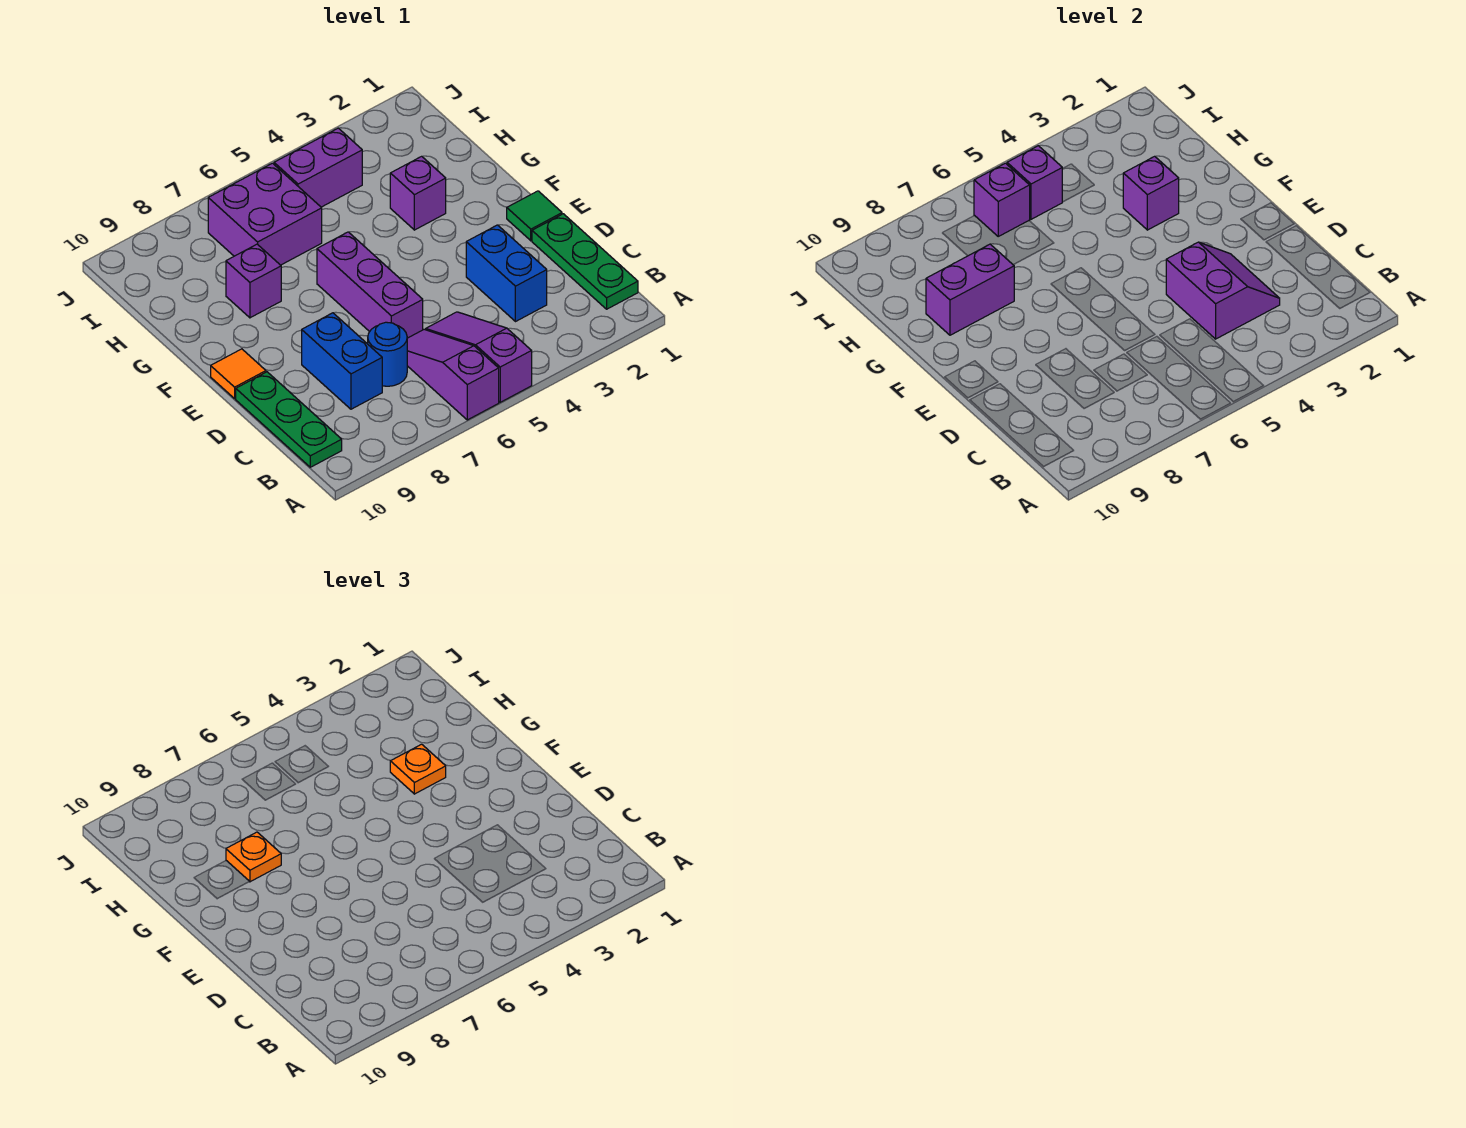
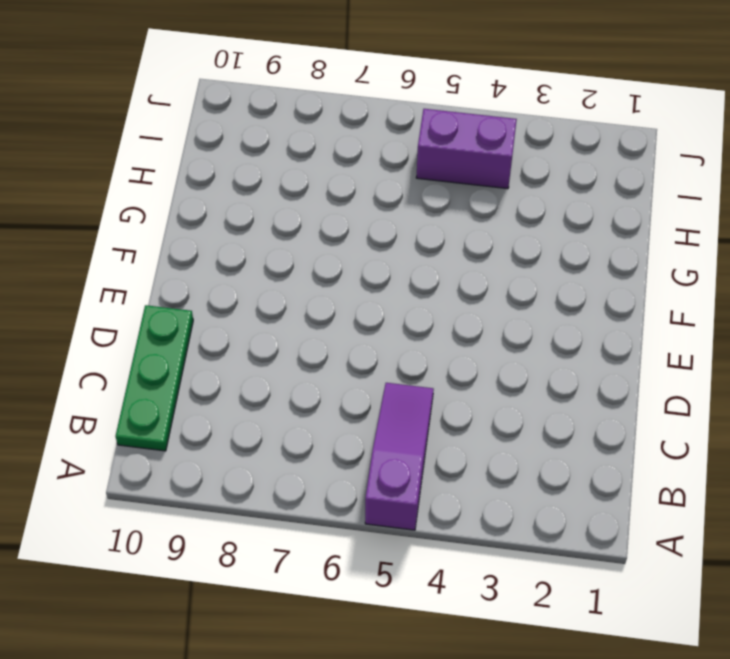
none -> purple 1x3 slope [407,329,499,420]
none -> green 1x3 plate [532,214,638,309]
none -> blue 1x2 brick [466,225,547,322]

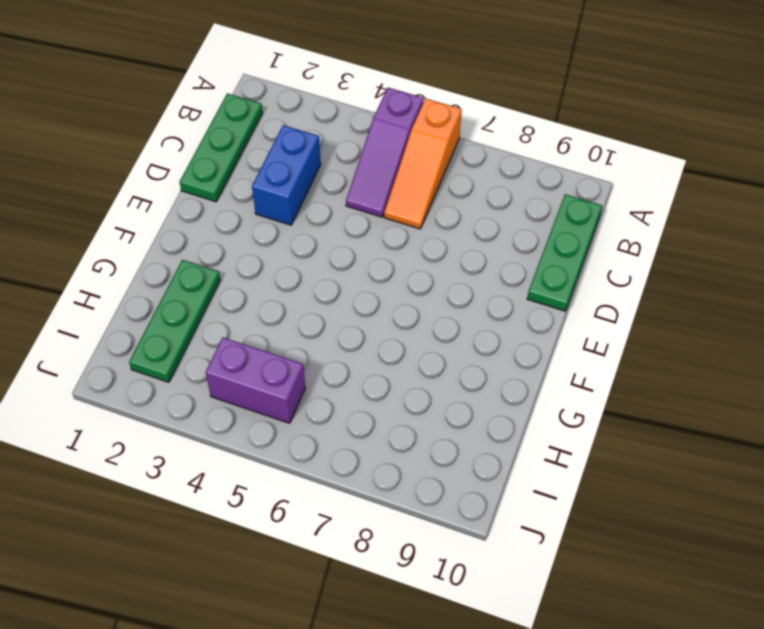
orange 1x3 slope [384,99,462,229] -> purple 1x3 slope [407,329,499,420]
green 1x3 plate [129,260,220,382] -> none
none -> blue 1x1 round brick [368,322,407,386]
none -> blue 1x2 brick [302,313,382,409]
none -> purple 1x3 brick [317,232,423,338]

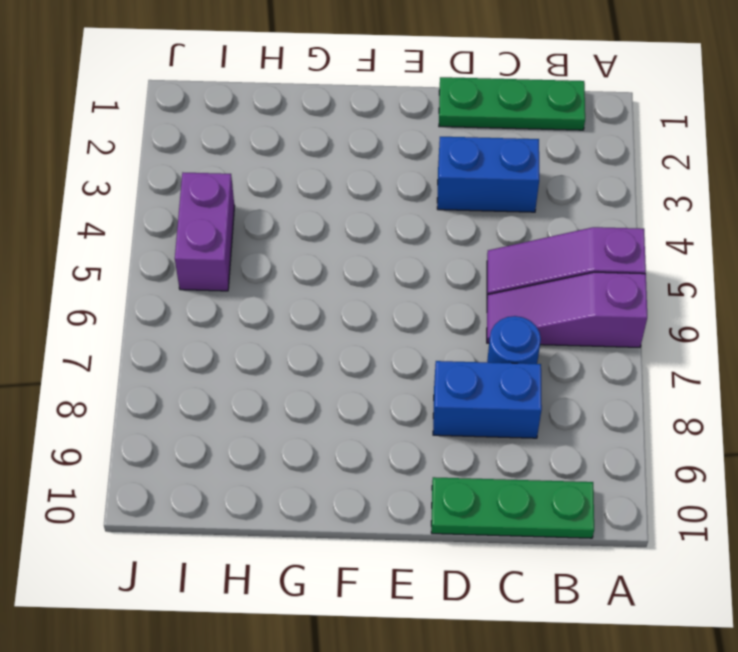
none -> purple 1x3 brick [317,232,423,338]
none -> green 1x1 tile [507,191,562,241]
none -> orange 1x1 tile [211,349,266,399]

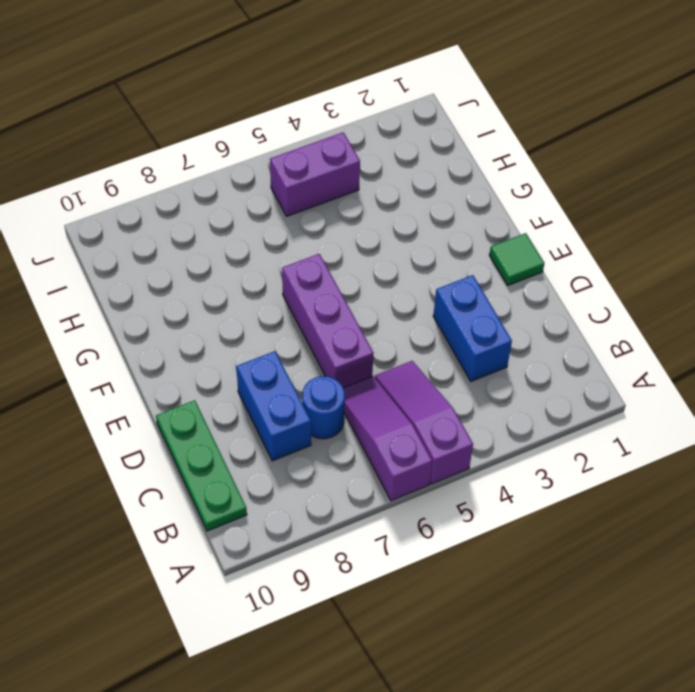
none -> green 1x3 plate [532,214,638,309]
none -> orange 1x1 tile [211,349,266,399]
none -> purple 1x1 brick [390,156,446,230]

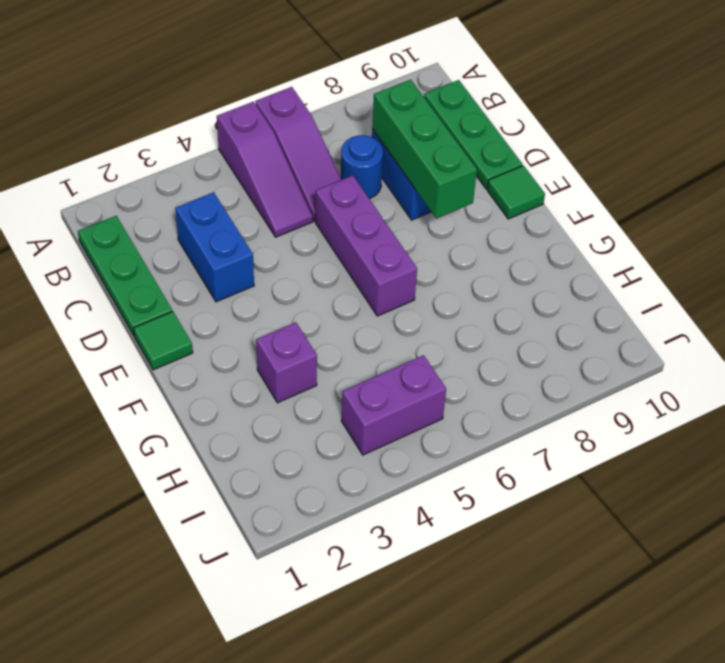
green 1x3 brick [372,80,477,218] -> none
green 1x1 tile [487,166,545,219] -> orange 1x1 tile [211,349,266,399]
none -> purple 1x1 brick [226,244,281,318]
none -> purple 2x2 brick [208,163,322,265]
none -> purple 2x2 slope [1166,242,1280,339]

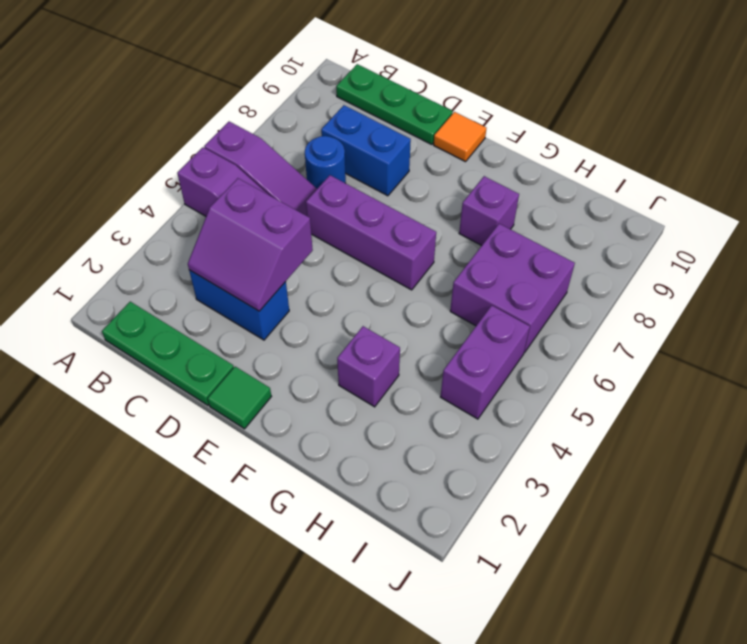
none -> purple 1x1 brick [1123,156,1179,230]
none -> purple 1x2 brick [926,244,1014,335]
none -> purple 1x1 brick [1007,146,1062,219]

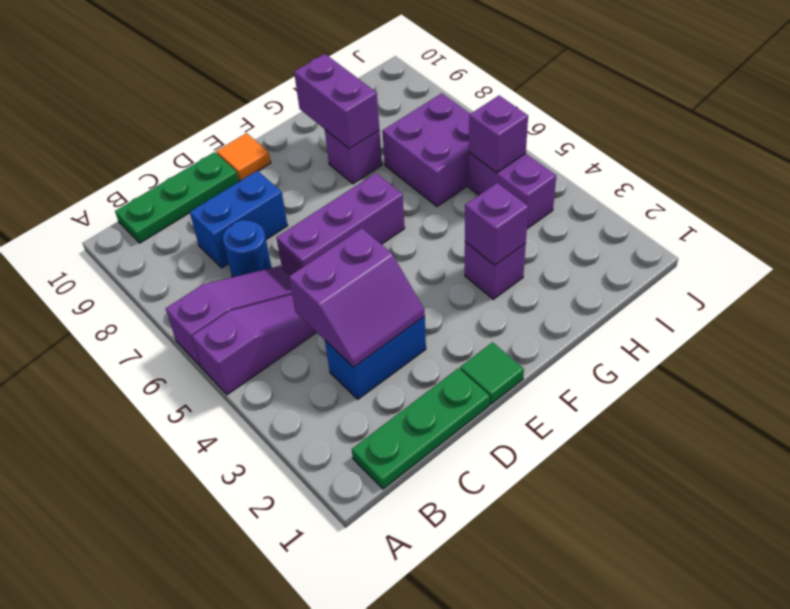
none -> purple 1x1 brick [974,163,1030,236]
none -> orange 1x1 plate [390,744,446,794]
none -> orange 1x1 plate [226,832,281,882]

